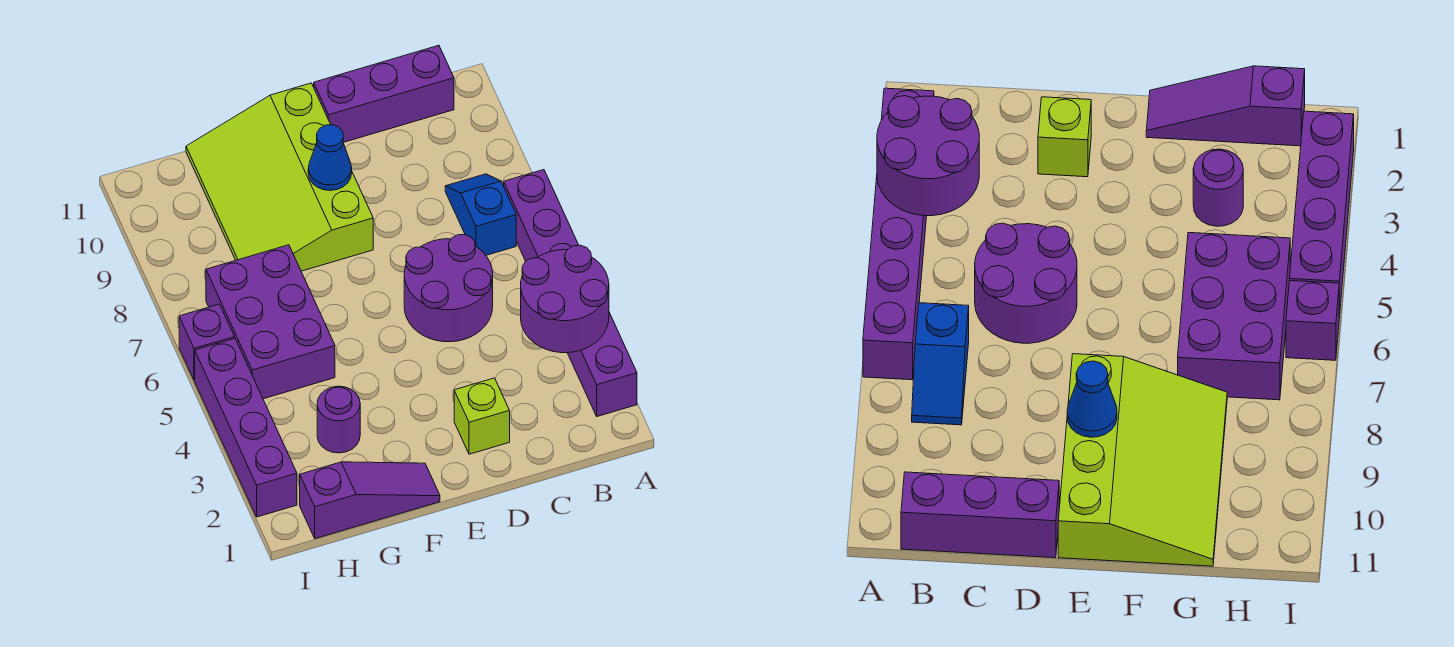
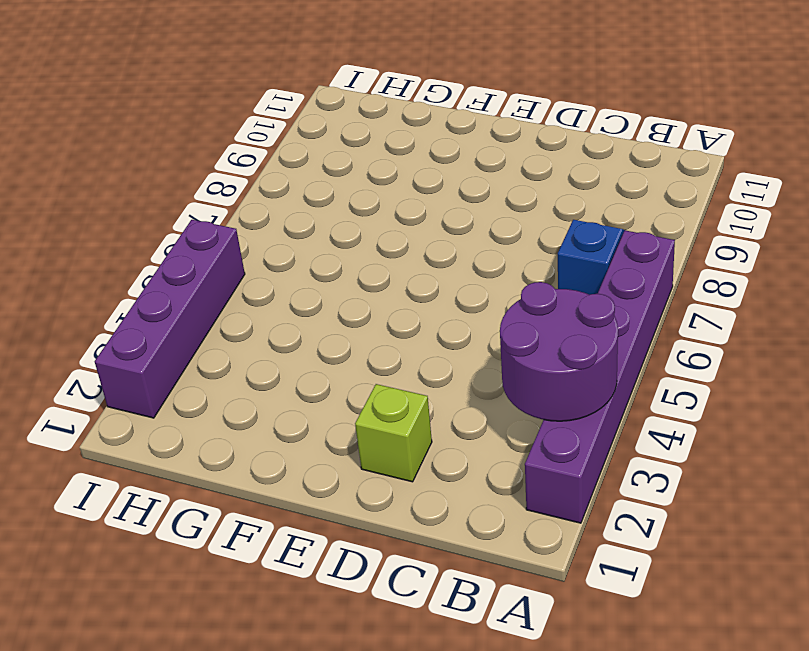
none -> purple 1x3 brick [314,45,454,142]
none -> purple 2x2 round brick [404,235,493,342]
none -> lime 3x4 slope [186,83,373,271]

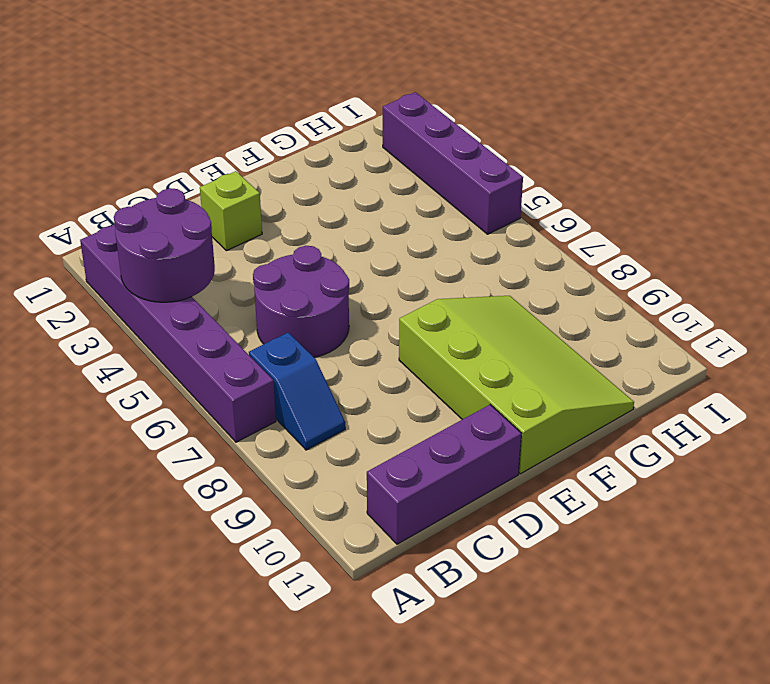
none -> purple 1x3 slope [300,462,440,539]
none -> purple 1x1 round brick [317,386,360,453]
none -> purple 2x3 brick [206,245,335,399]

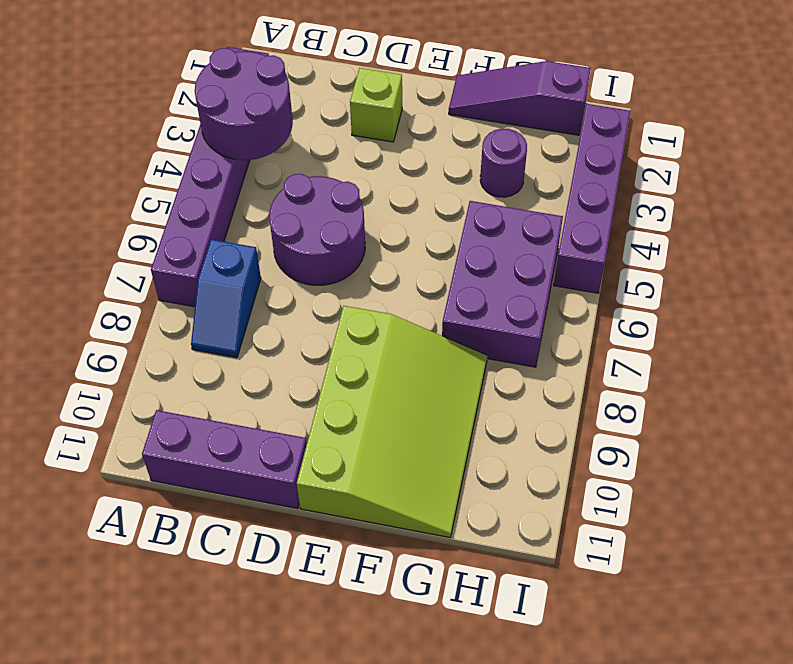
none -> purple 1x1 brick [179,304,235,380]
none -> blue 1x1 cone [308,125,352,190]

